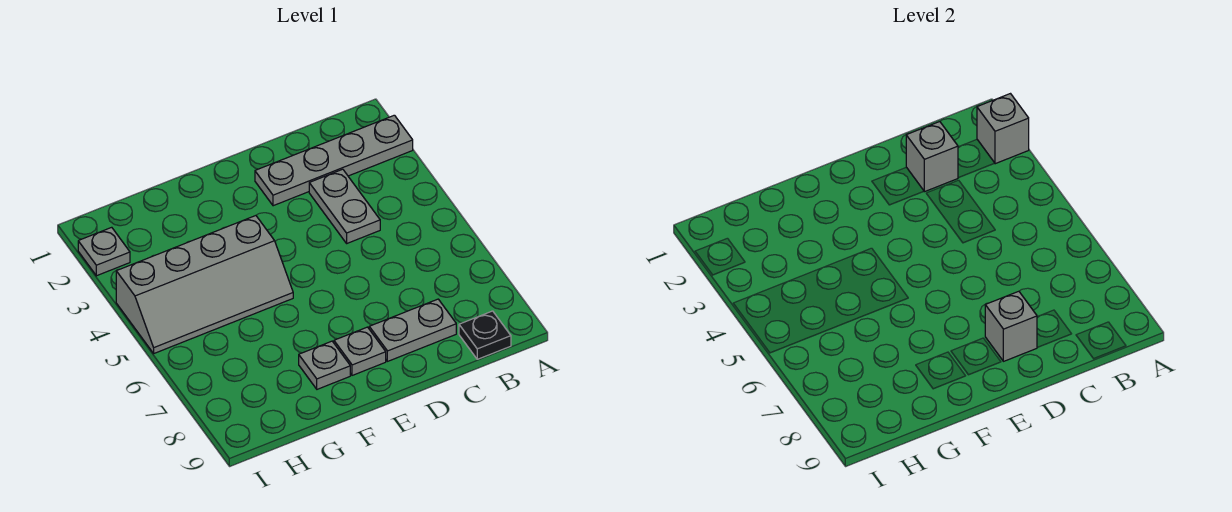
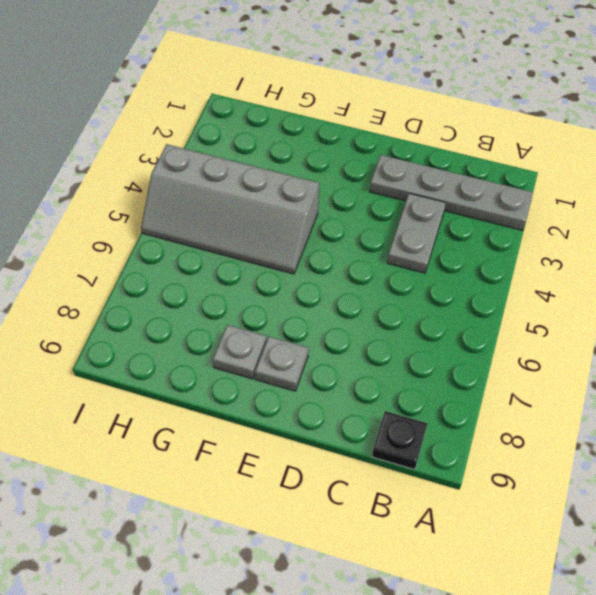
none -> grey 1x2 plate [369,299,456,361]
none -> grey 1x1 plate [78,227,130,276]

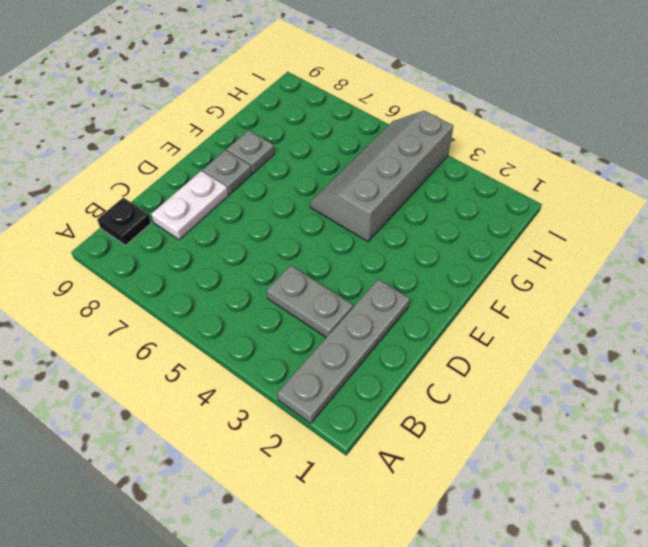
white 1x2 plate [151,171,228,240] -> grey 1x2 plate [369,299,456,361]
none -> grey 1x1 plate [78,227,130,276]
none -> grey 1x1 brick [977,94,1029,164]

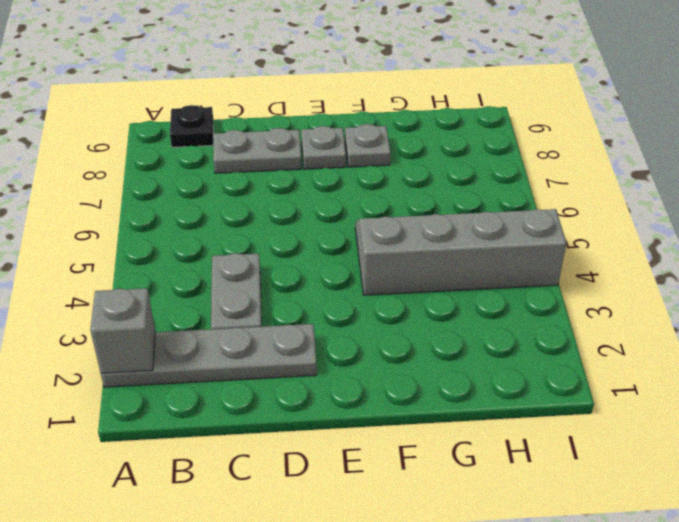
none -> grey 1x1 plate [78,227,130,276]
none -> grey 1x1 brick [906,122,958,192]

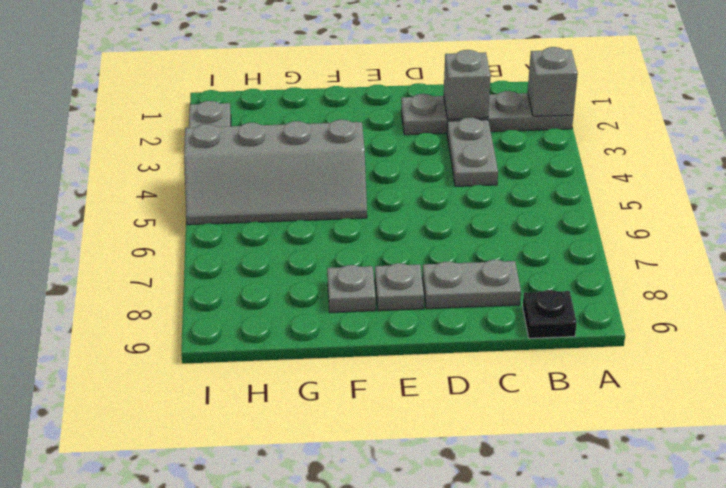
none -> grey 1x1 brick [985,291,1037,361]

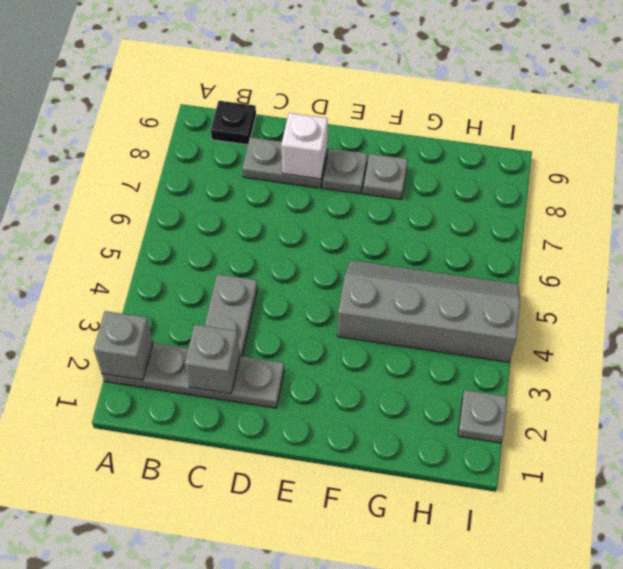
white 1x1 brick [281,113,328,179] -> grey 1x1 brick [985,291,1037,361]

